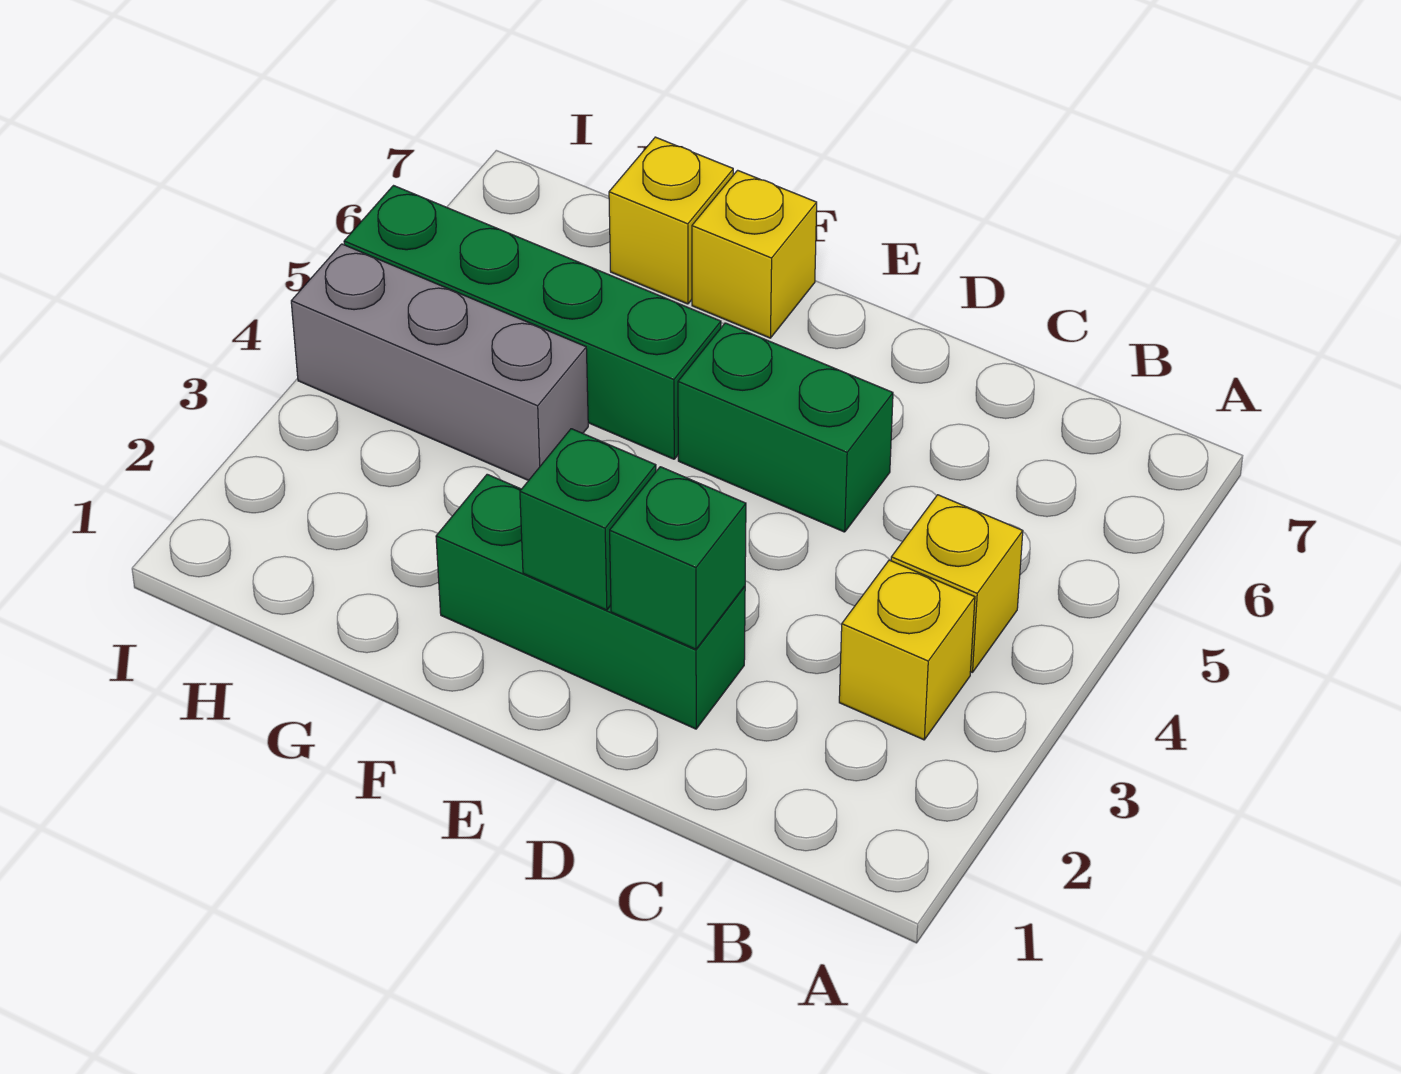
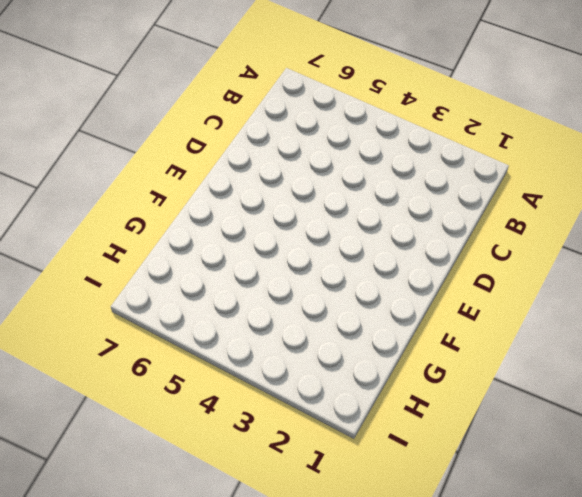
none -> yellow 1x1 brick [839,560,975,740]
none -> yellow 1x1 brick [891,495,1023,673]

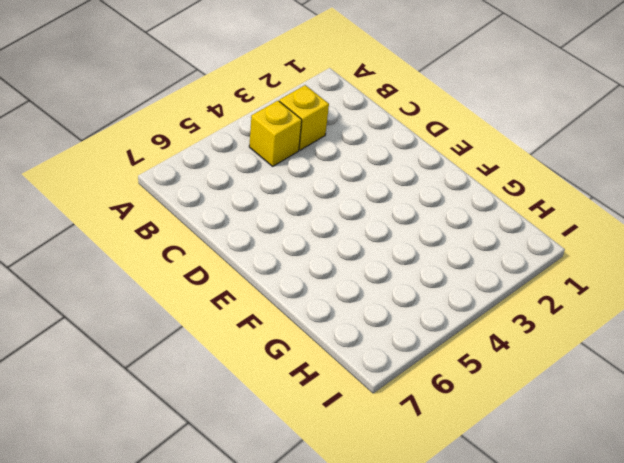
none -> green 1x3 brick [436,474,745,729]
none -> green 1x2 brick [678,323,893,532]

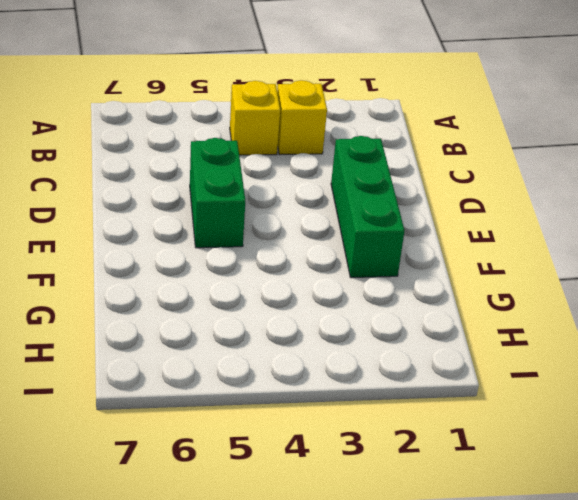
none -> green 1x4 brick [344,186,721,459]
none -> yellow 1x1 brick [692,170,817,338]

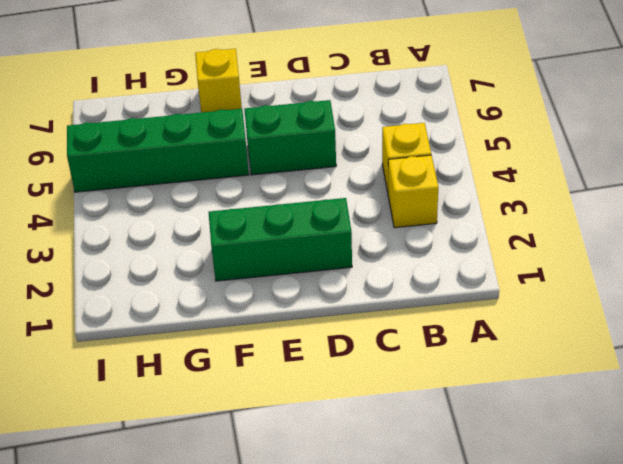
none -> grey 1x3 brick [291,244,588,481]
none -> yellow 1x1 brick [609,137,733,304]

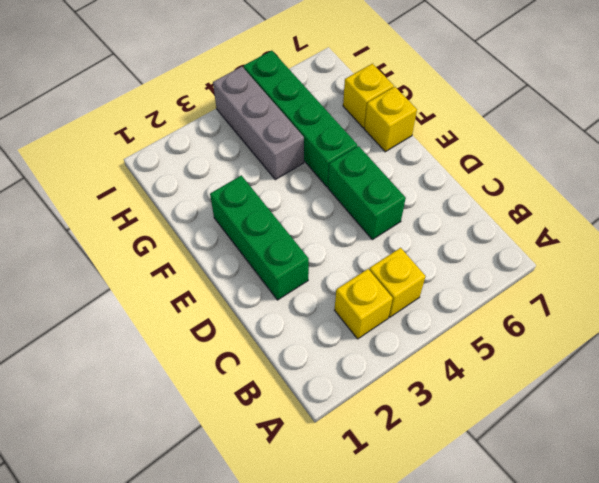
none -> green 1x1 brick [610,467,746,649]
none -> green 1x1 brick [520,429,656,610]

